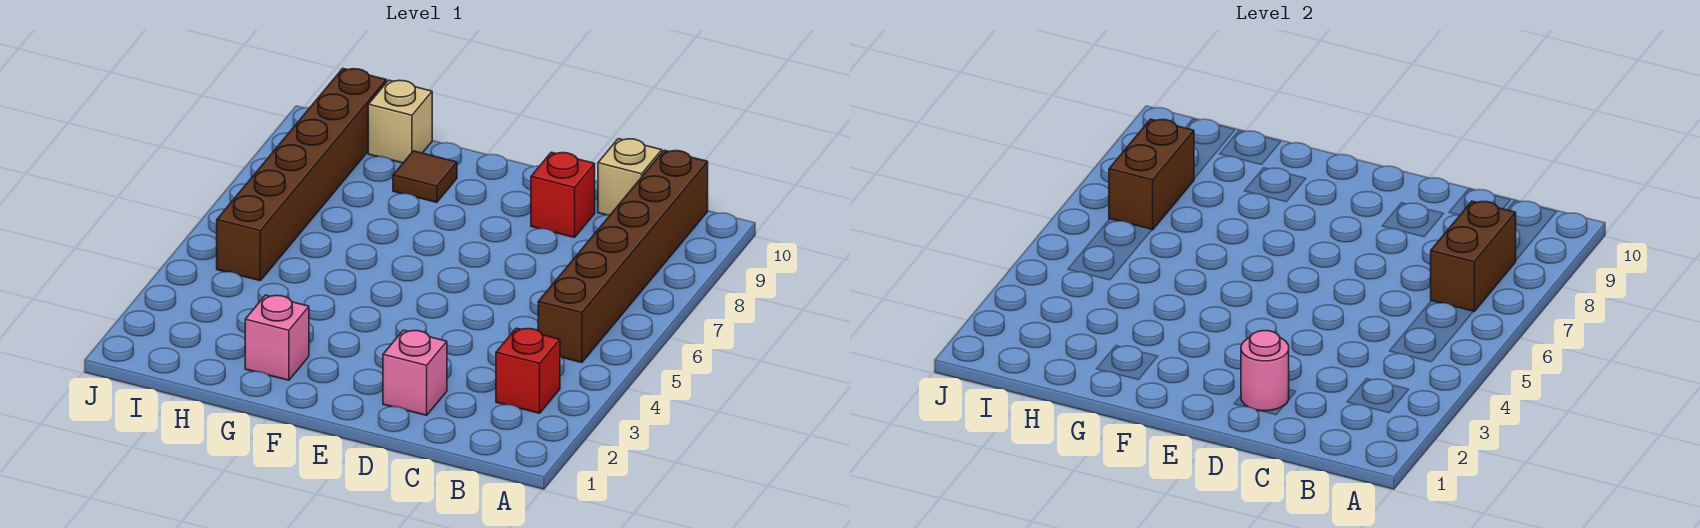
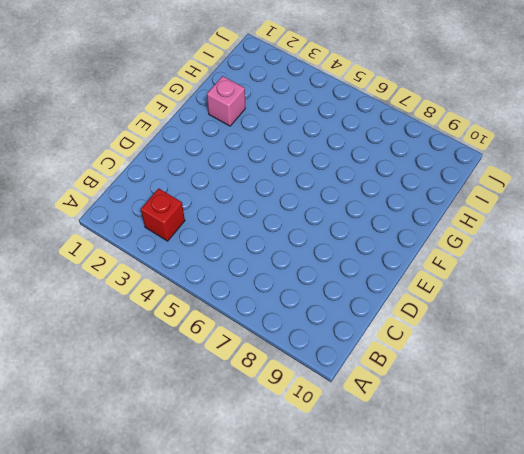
none -> brown 1x6 brick [538,150,708,363]
none -> tan 1x1 brick [598,139,662,215]
none -> pink 1x1 brick [383,330,447,415]

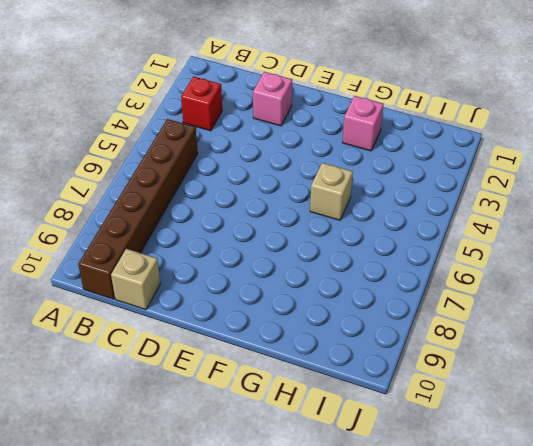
tan 1x1 brick [310,163,353,220] -> tan 1x1 brick moved to [368,80,432,163]
none -> red 1x1 brick [531,152,595,238]
none -> brown 1x1 tile [393,151,457,202]
none -> brown 1x6 brick [217,69,386,281]

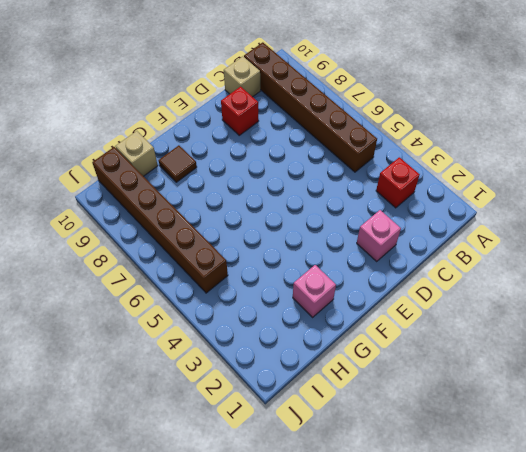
none -> brown 1x2 brick [1431,201,1516,312]
none -> pink 1x1 round brick [1241,331,1289,411]
none -> brown 1x2 brick [1109,119,1194,230]

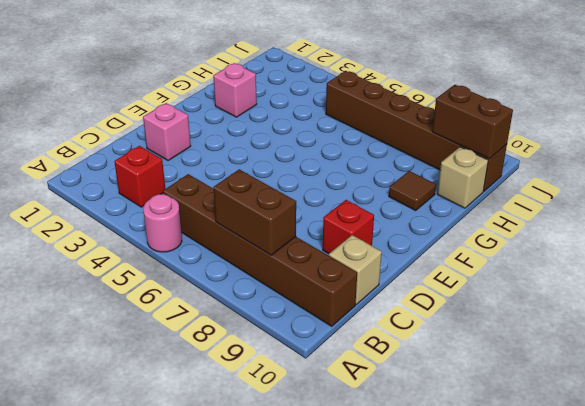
pink 1x1 round brick [143,194,182,252] -> pink 1x1 round brick moved to [1241,331,1289,411]
brown 1x2 brick [432,85,513,159] -> brown 1x2 brick moved to [1109,119,1194,230]

